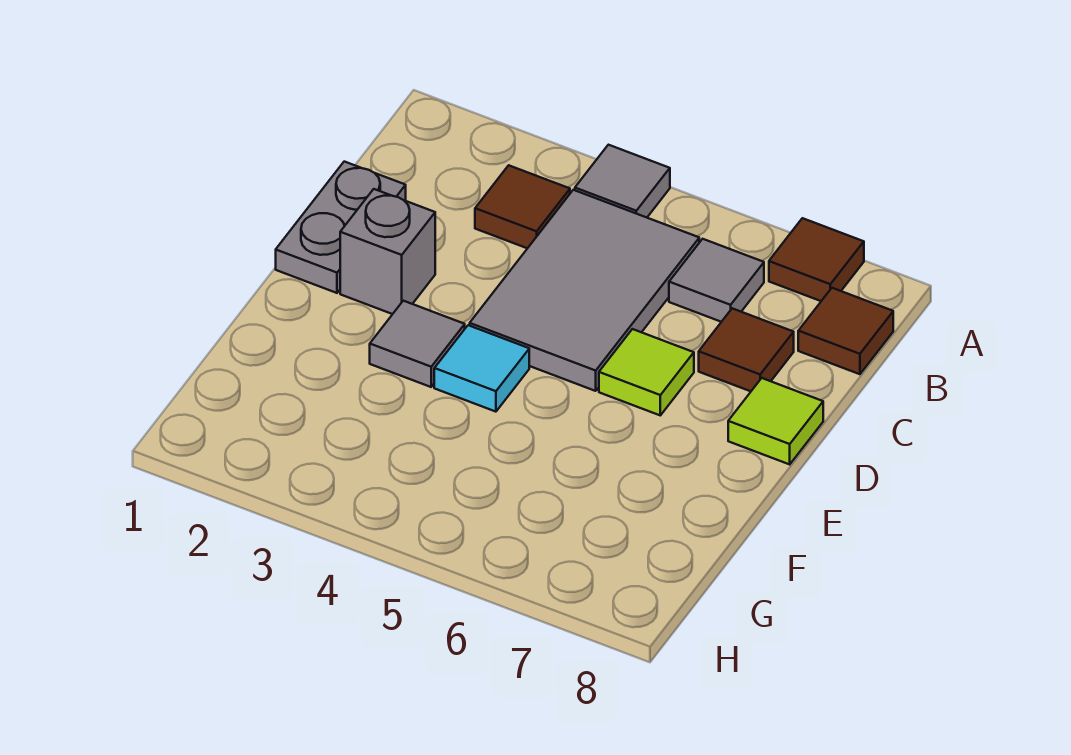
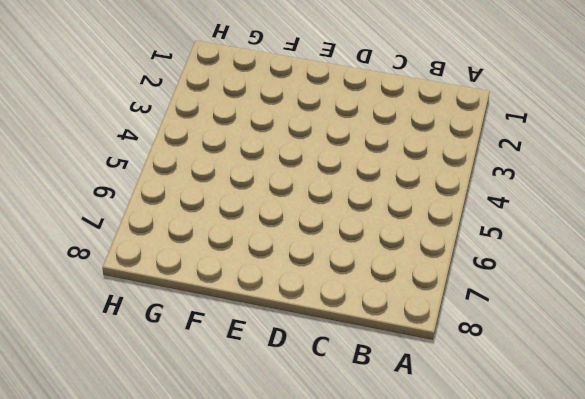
none -> grey 1x1 tile [575,145,670,217]
none -> brown 1x1 tile [769,218,864,301]
none -> brown 1x1 tile [475,165,570,248]

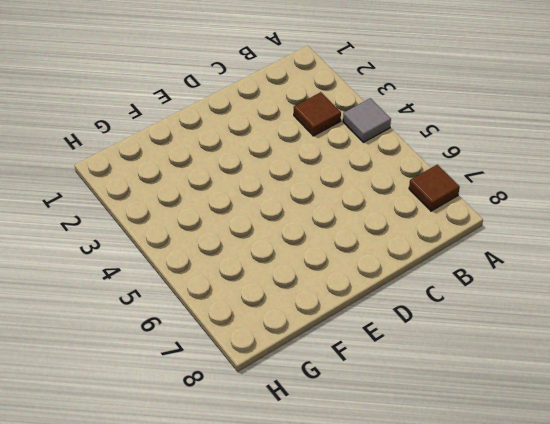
none -> grey 2x3 tile [470,190,699,391]
none -> grey 1x1 tile [669,239,764,322]
none -> brown 1x1 tile [798,288,893,374]

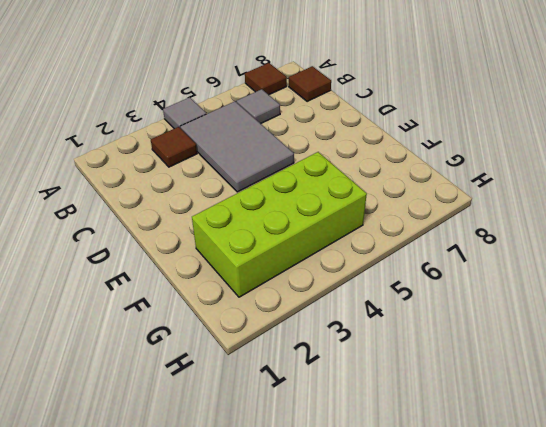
lime 2x4 brick [192,152,367,297] -> none
none -> grey 1x2 plate [276,162,406,293]
none -> brown 1x1 tile [699,308,794,391]
none -> grey 1x1 brick [340,189,435,314]

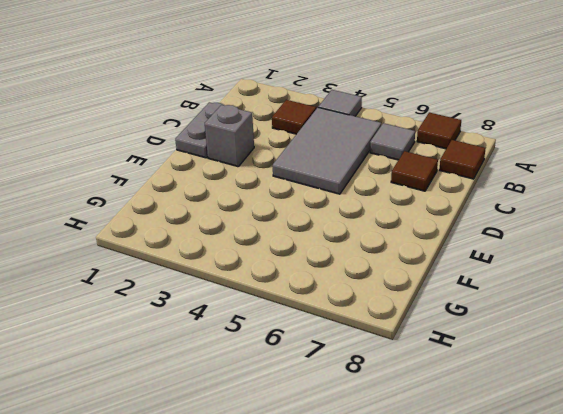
none -> lime 1x1 tile [599,329,694,415]
none -> lime 1x1 tile [728,378,823,464]
none -> grey 1x1 tile [370,301,465,387]

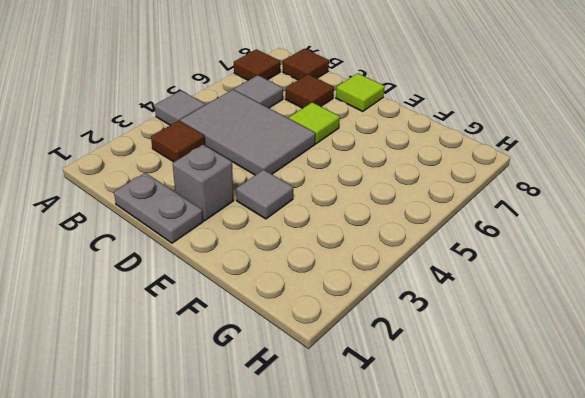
none -> cyan 1x1 tile [434,325,529,412]

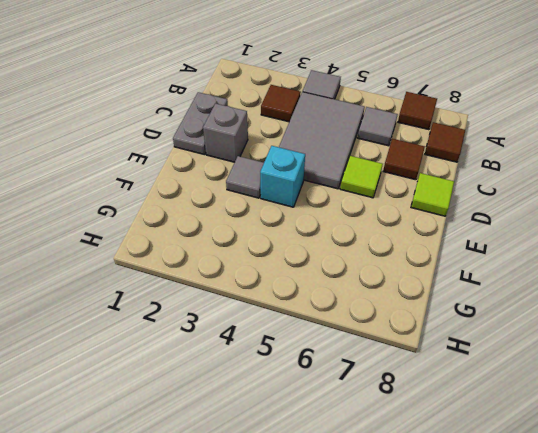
cyan 1x1 brick [260,146,305,207] -> cyan 1x1 tile [434,325,529,412]

